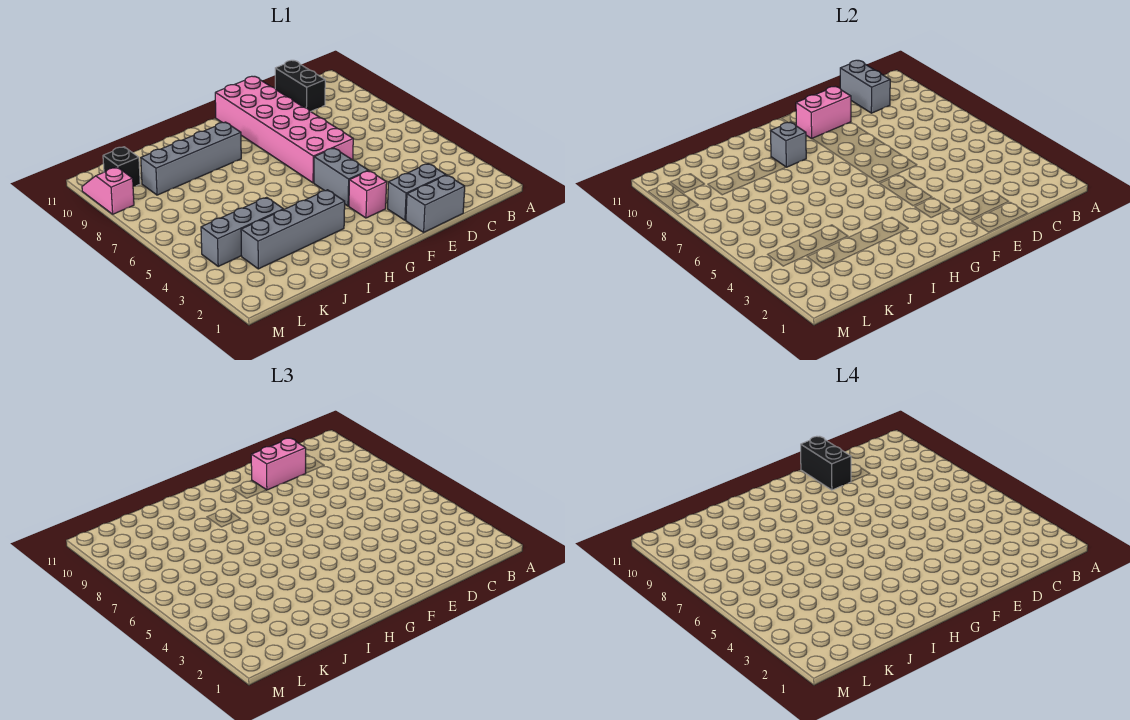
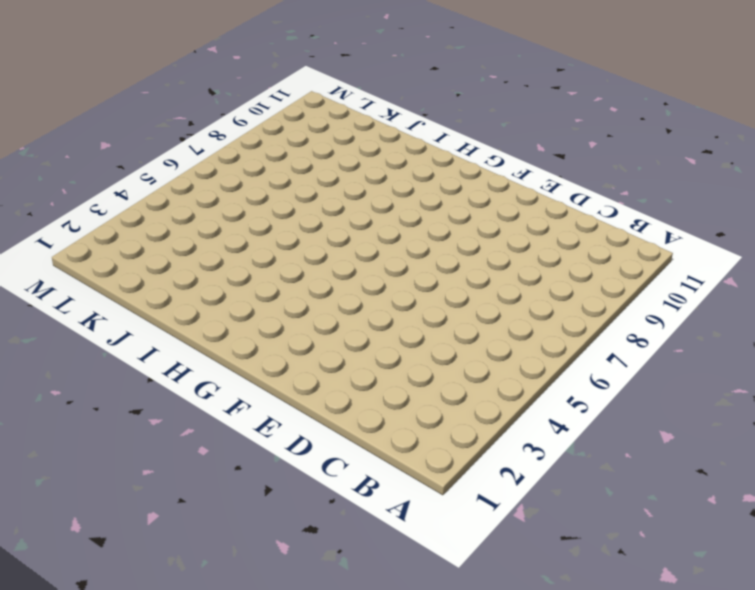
none -> black 1x2 brick [275,60,325,112]
none -> grey 1x2 brick [406,175,465,232]
none -> grey 1x2 brick [388,164,446,220]

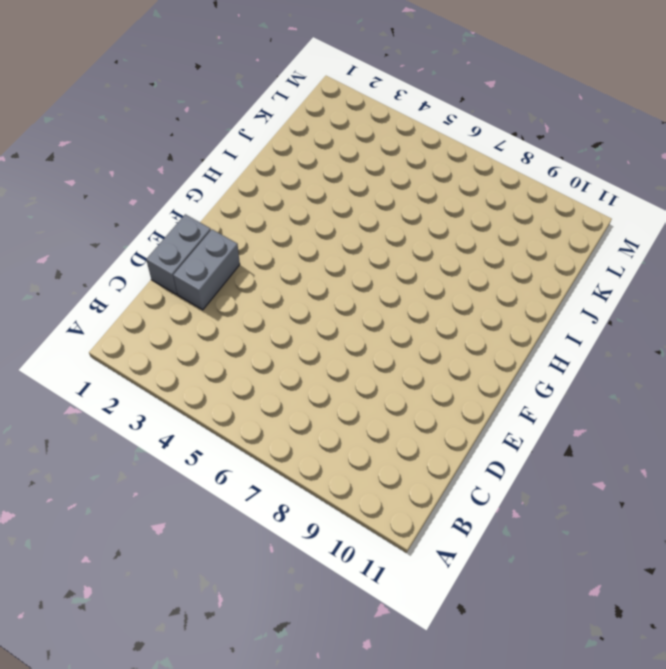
none -> black 1x2 brick [275,60,325,112]
none -> pink 2x6 brick [215,76,353,183]
none -> pink 1x1 brick [349,171,387,218]

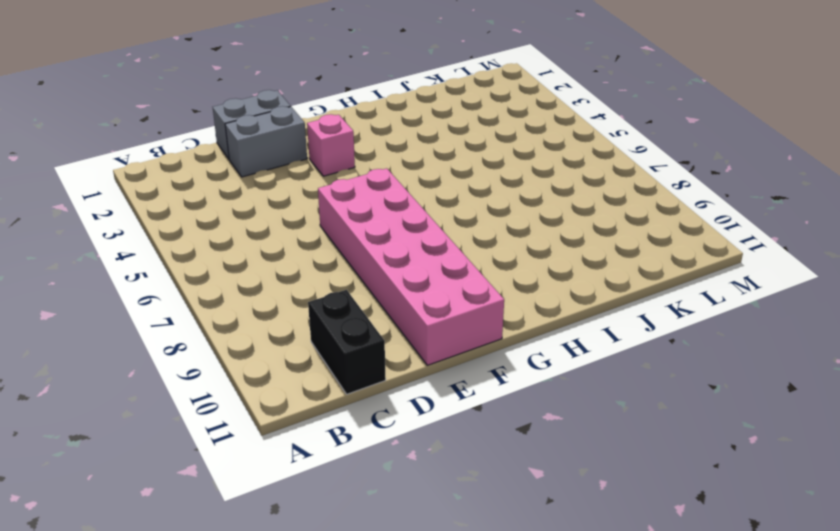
none -> grey 1x2 brick [314,148,368,206]
none -> grey 1x4 brick [241,190,345,269]
none -> grey 1x4 brick [141,122,241,195]

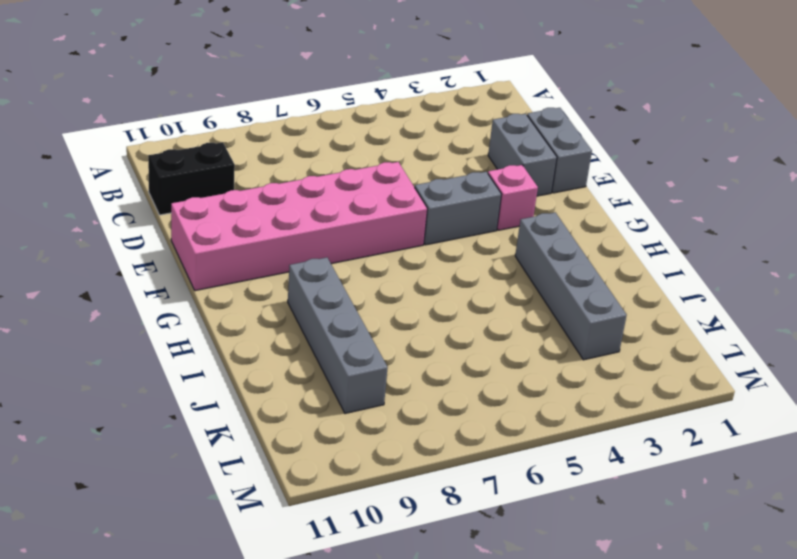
none -> grey 1x3 brick [201,197,284,266]
none -> black 1x1 brick [103,147,140,187]
none -> pink 1x2 slope [82,167,134,214]

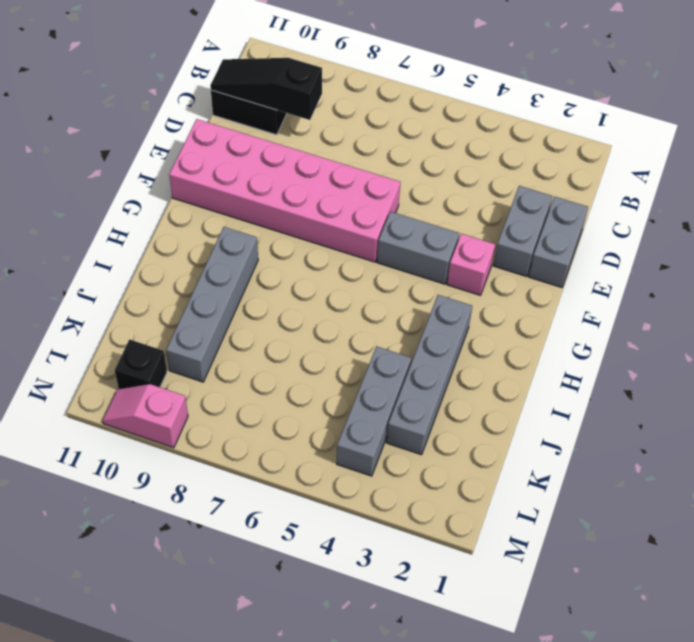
black 1x3 slope [210,58,322,120] -> grey 1x2 brick [840,60,890,113]
none -> pink 1x2 brick [796,87,851,139]
none -> grey 1x1 brick [771,122,806,167]
none -> pink 1x2 brick [251,438,306,490]

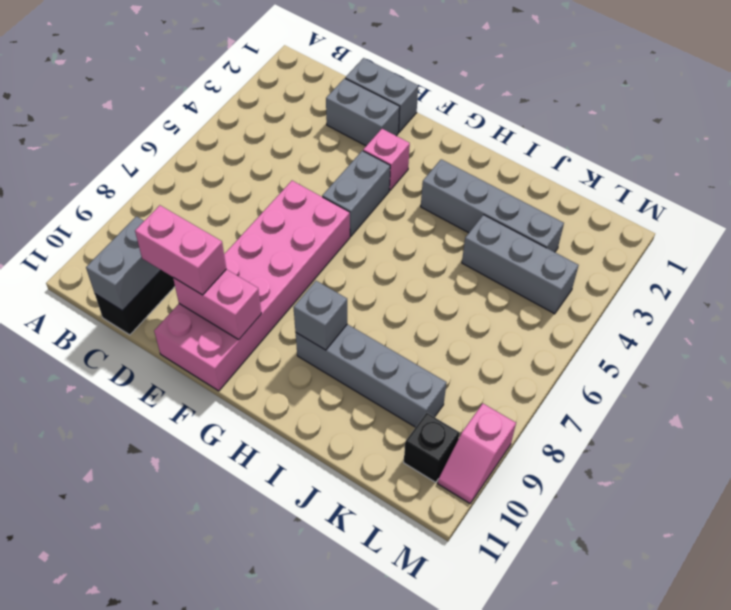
none -> black 1x2 brick [801,436,851,490]

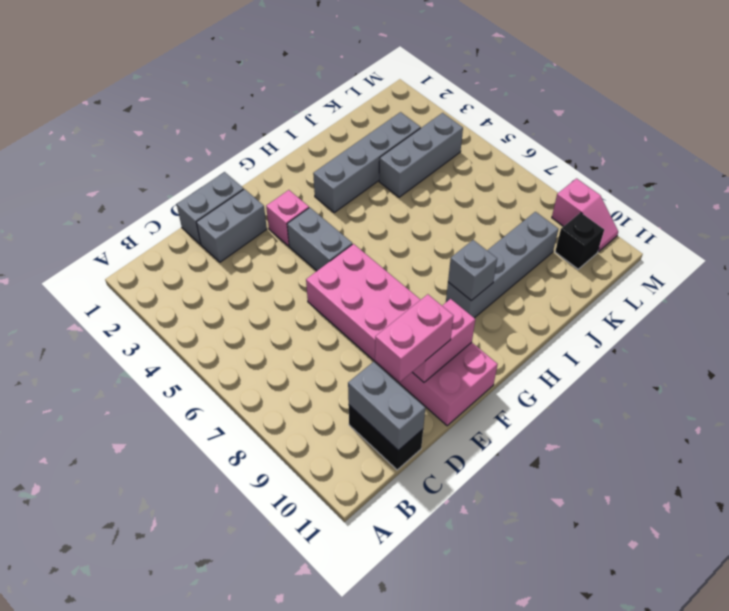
none -> black 1x2 brick [801,436,851,490]

